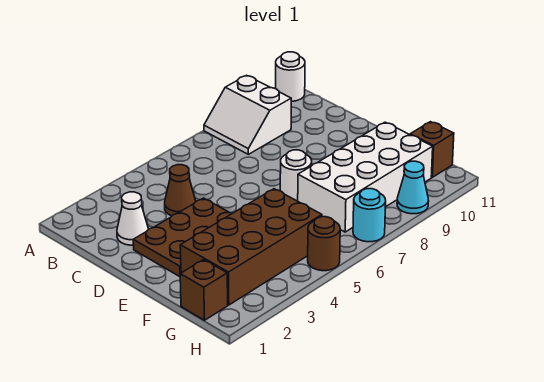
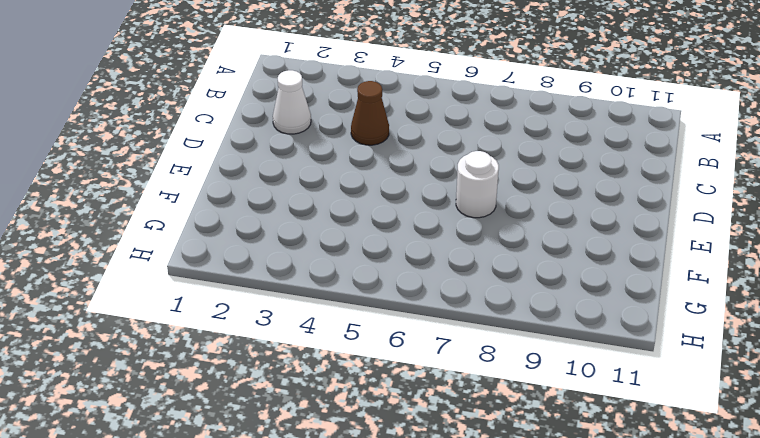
none -> white 2x2 slope [204,75,291,154]
none -> white 1x1 round brick [276,52,305,101]
none -> brown 2x3 plate [133,198,232,277]

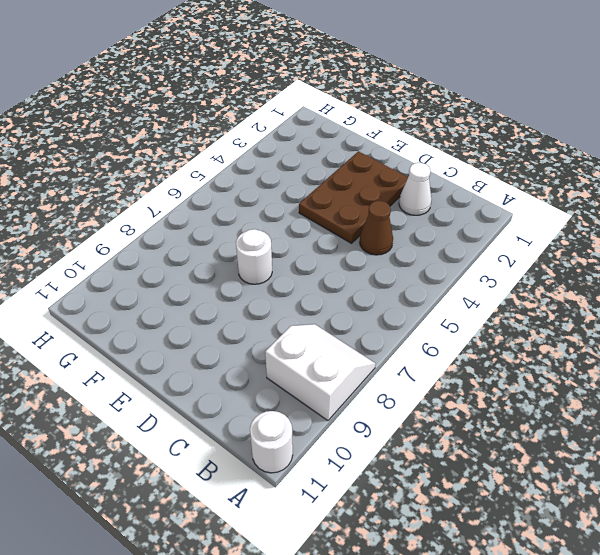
none -> brown 2x4 brick [180,189,322,305]
none -> white 2x4 brick [298,122,433,232]
none -> brown 1x1 brick [180,259,228,320]

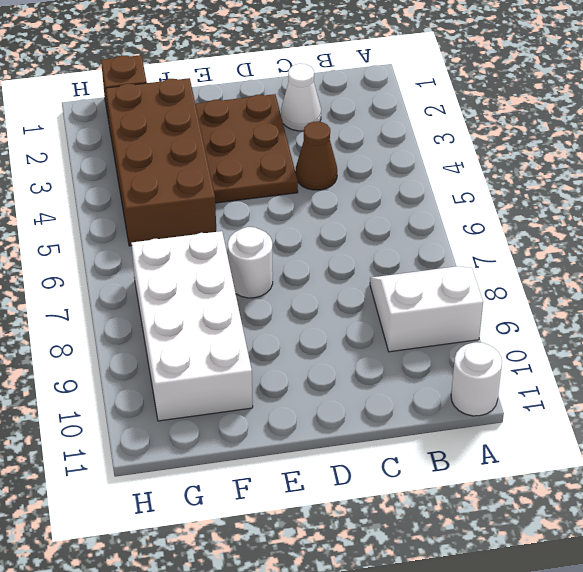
none -> brown 1x1 brick [410,122,454,177]
none -> brown 1x1 round brick [308,217,340,271]
none -> cyan 1x1 round brick [353,189,386,242]

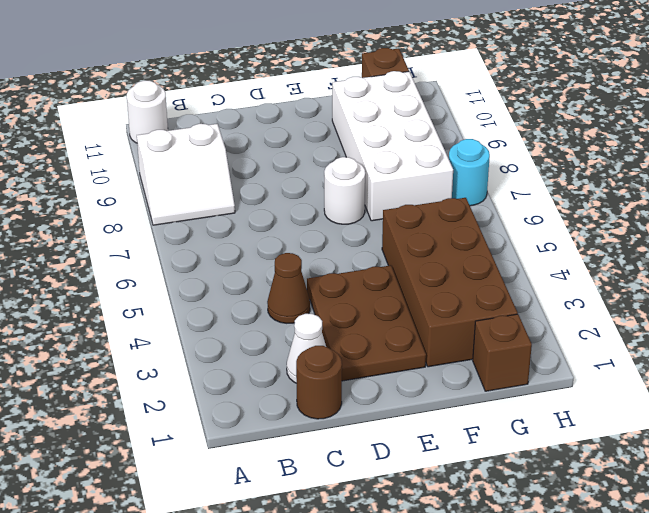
brown 1x1 round brick [296,346,342,419] -> brown 1x1 round brick moved to [308,217,340,271]
none -> cyan 1x1 cone [397,161,429,214]

